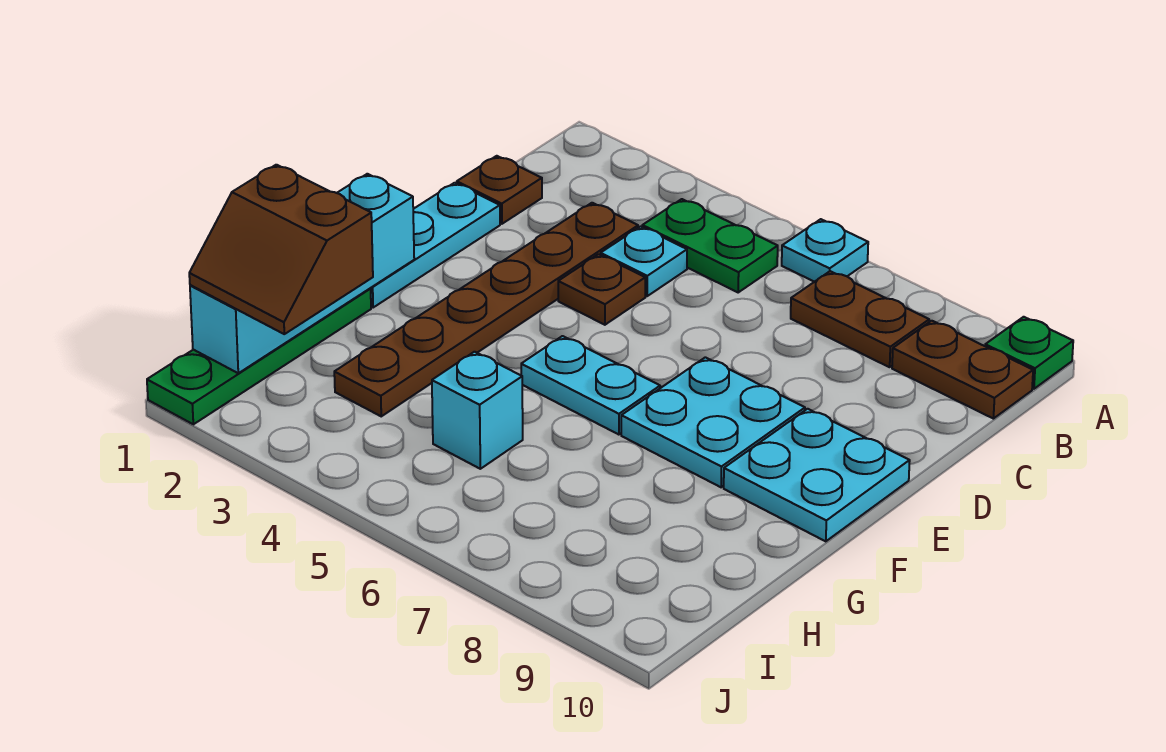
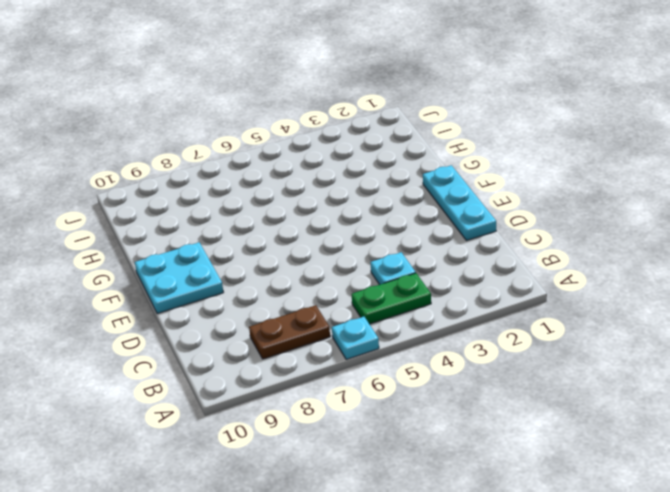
none -> green 1x1 plate [985,317,1073,389]
none -> brown 1x2 plate [892,321,1033,419]
none -> brown 1x1 plate [457,156,542,224]

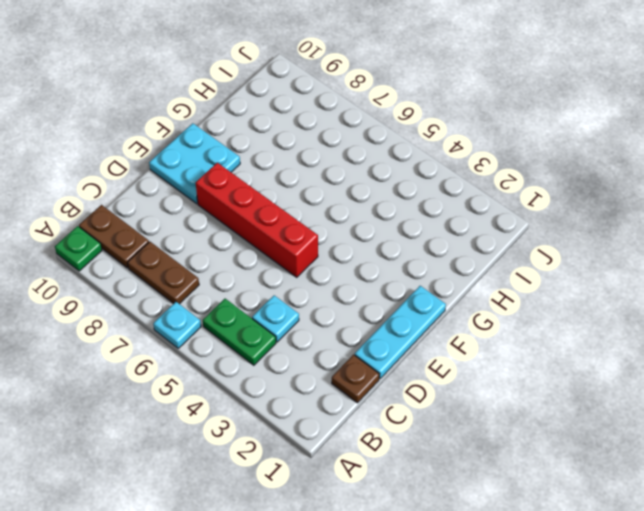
red 1x4 brick [196,163,318,277] -> cyan 2x2 plate [621,357,805,487]
none -> brown 1x6 plate [334,203,638,416]
none -> brown 1x1 plate [558,254,645,325]
none -> cyan 1x2 plate [521,336,660,435]

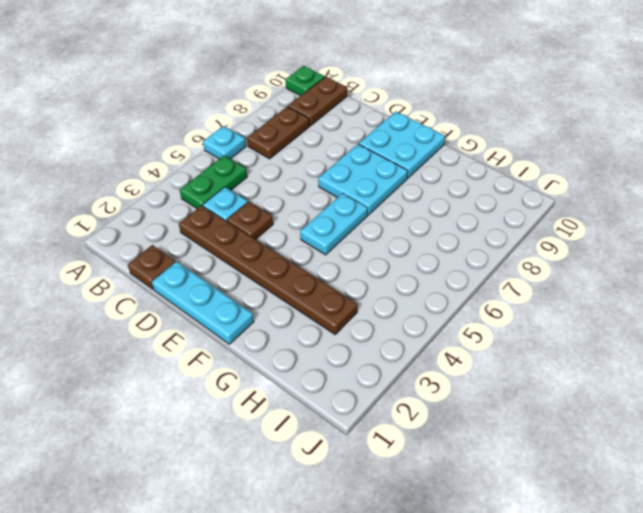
none -> green 1x4 plate [147,289,371,424]
none -> cyan 1x1 brick [432,352,523,469]
none -> cyan 1x4 brick [190,174,414,373]

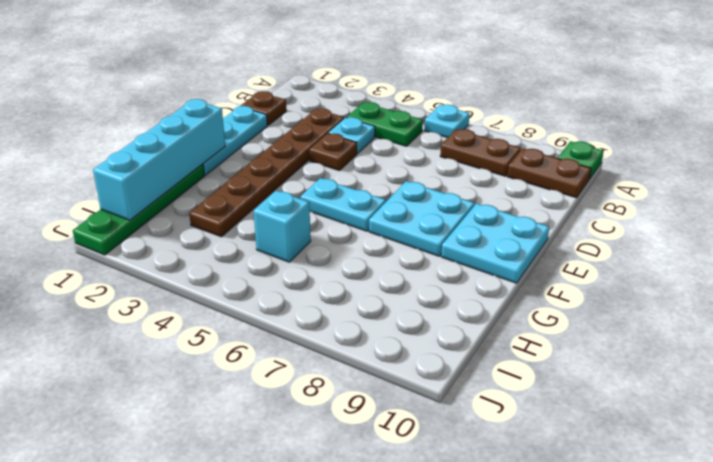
none -> brown 2x2 slope [189,165,373,334]

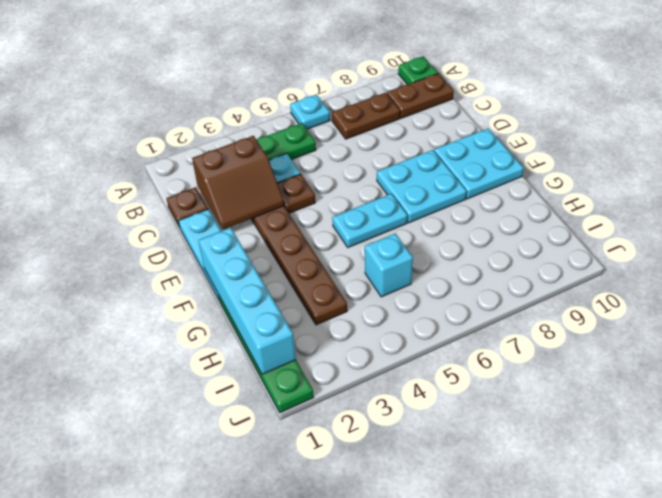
brown 2x2 slope [192,136,284,229] -> brown 2x2 slope moved to [189,165,373,334]

